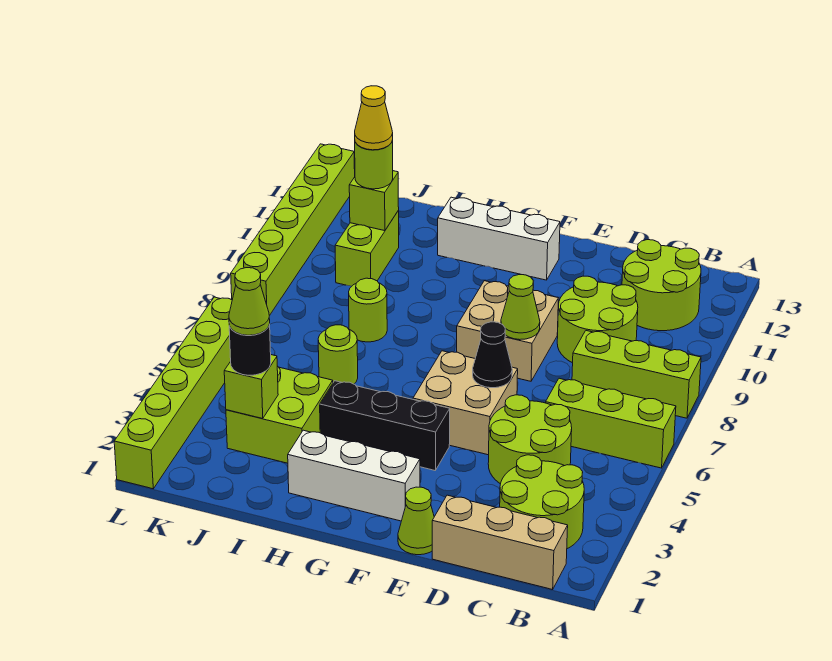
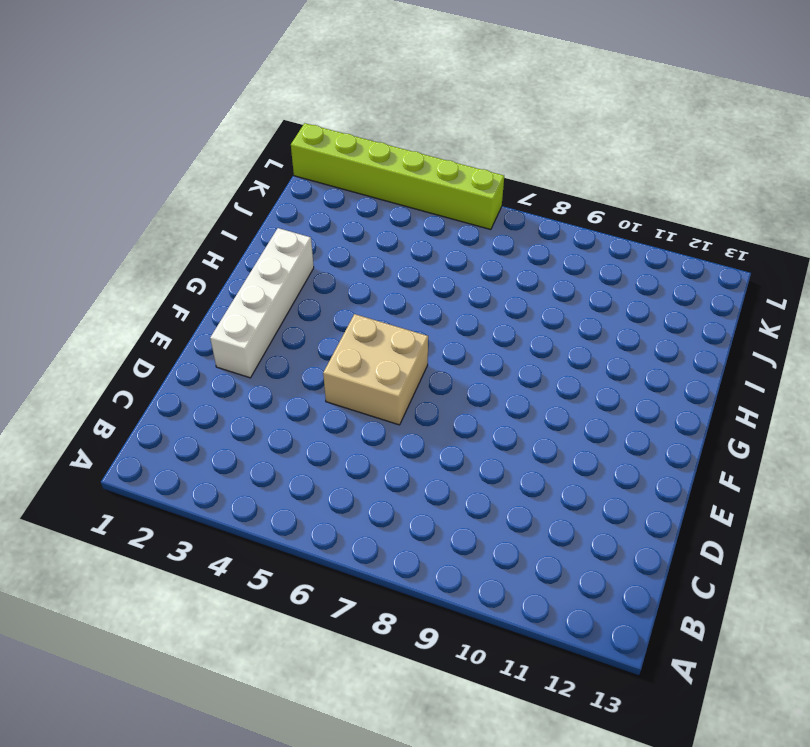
white 1x4 brick [210,228,314,378] -> white 1x3 brick [288,430,420,521]
none -> lime 1x3 brick [546,378,676,468]
none -> lime 1x3 brick [572,331,701,418]
none -> tan 1x3 brick [432,495,568,590]

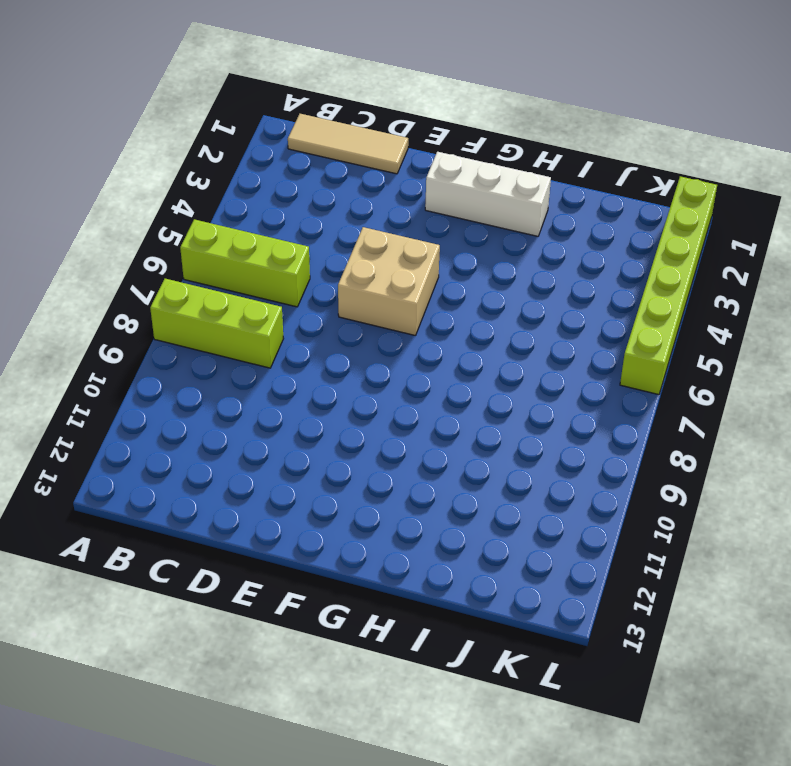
tan 1x3 tile [288,114,408,174] -> tan 1x3 brick [432,495,568,590]
none -> lime 2x2 round brick [500,455,584,549]
none -> lime 2x2 round brick [622,240,701,331]
none -> lime 2x2 round brick [488,395,572,484]

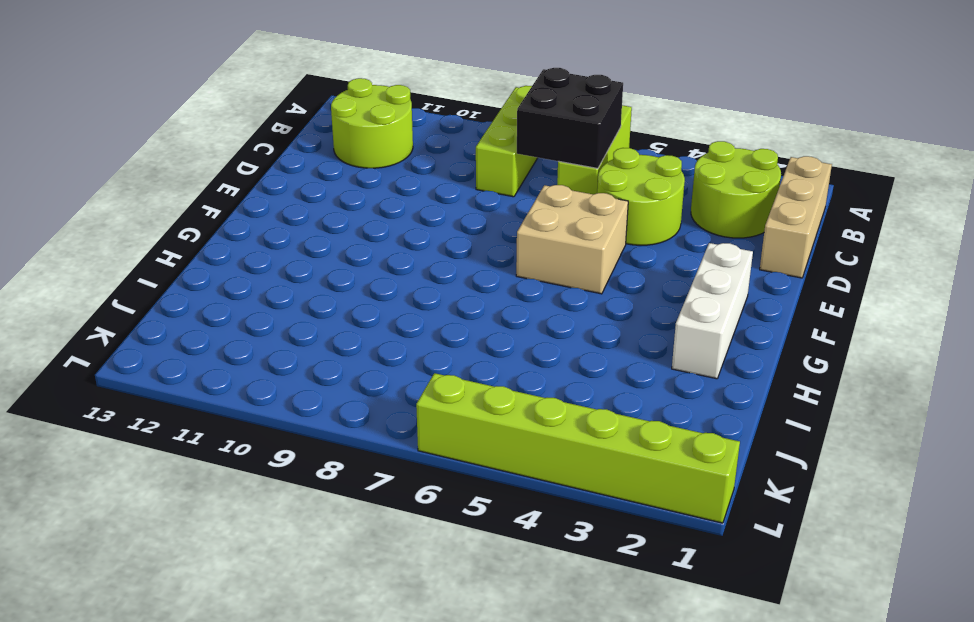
black 2x2 brick [517,68,623,168] -> none
none -> lime 2x2 round brick [557,276,638,363]
none -> lime 1x1 cone [398,487,434,555]
none -> tan 2x2 brick [457,281,558,381]

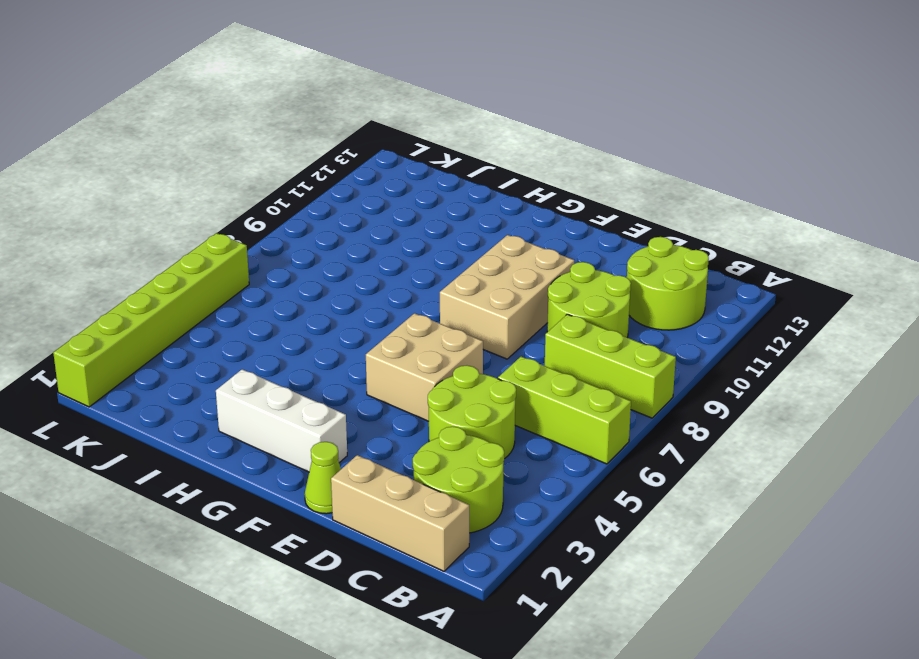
tan 2x3 brick [440,235,574,359] -> tan 2x2 brick [457,281,558,381]
none -> black 1x3 brick [320,381,450,470]
none -> white 1x3 brick [438,197,560,280]
none -> lime 2x2 brick [226,366,333,463]

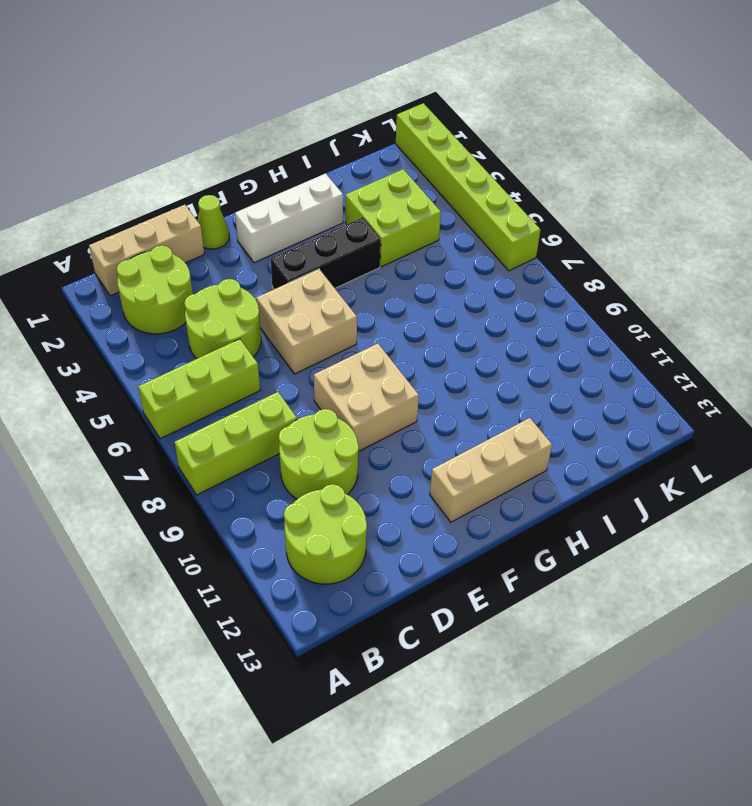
tan 1x3 brick [430,418,552,522] -> white 1x3 brick [438,197,560,280]
none -> lime 1x1 round brick [318,325,358,384]
none -> lime 1x1 round brick [349,278,387,342]
none -> lime 1x2 brick [335,211,399,286]

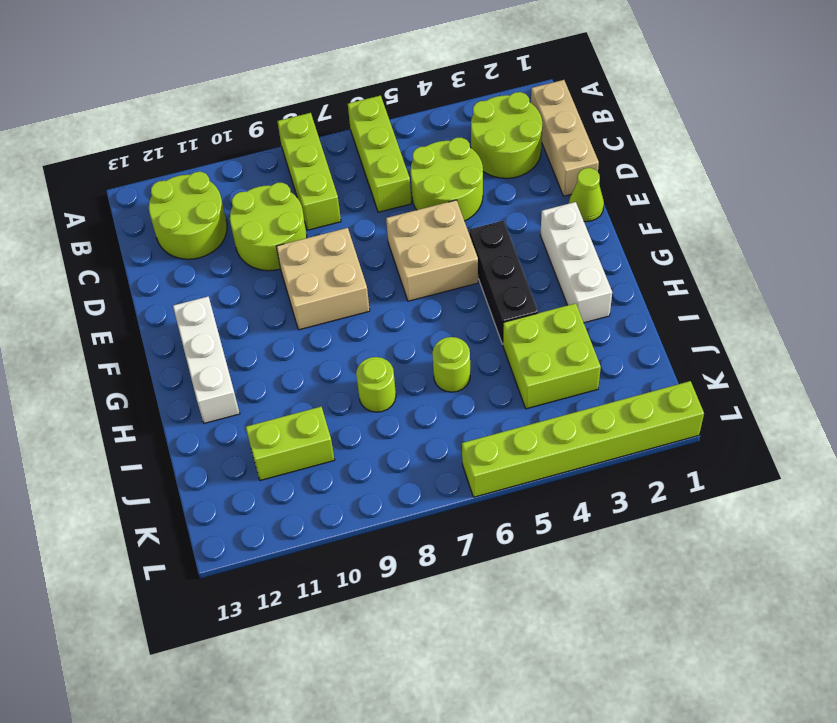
none -> lime 1x6 brick [231,144,355,316]
none -> black 1x1 cone [473,322,512,388]
none -> lime 1x1 cone [501,275,540,340]

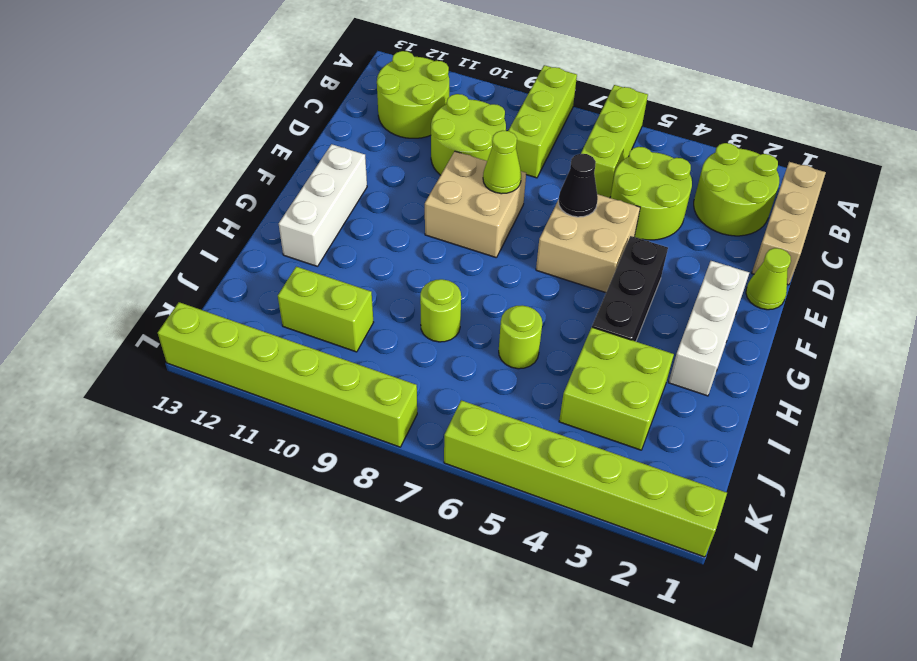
none -> lime 1x1 brick [224,355,278,418]
none -> lime 1x1 brick [349,171,399,231]
none -> black 1x1 round brick [229,324,271,375]

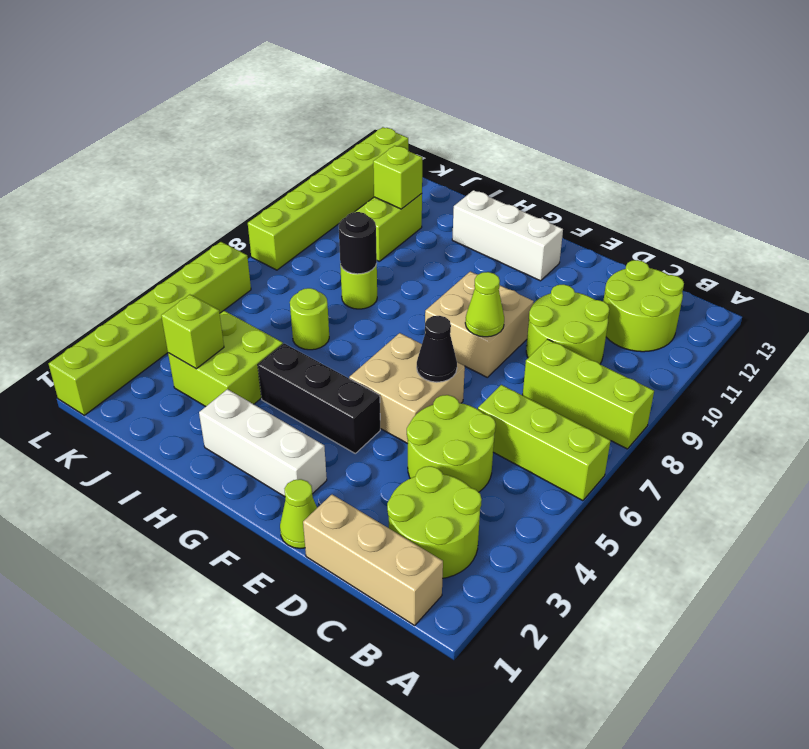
black 1x1 round brick [339,212,377,274] -> black 1x1 round brick moved to [229,324,271,375]
none -> lime 1x1 round brick [355,141,393,189]
none -> lime 1x1 cone [229,268,270,335]
none -> yellow 1x1 cone [355,86,393,150]

